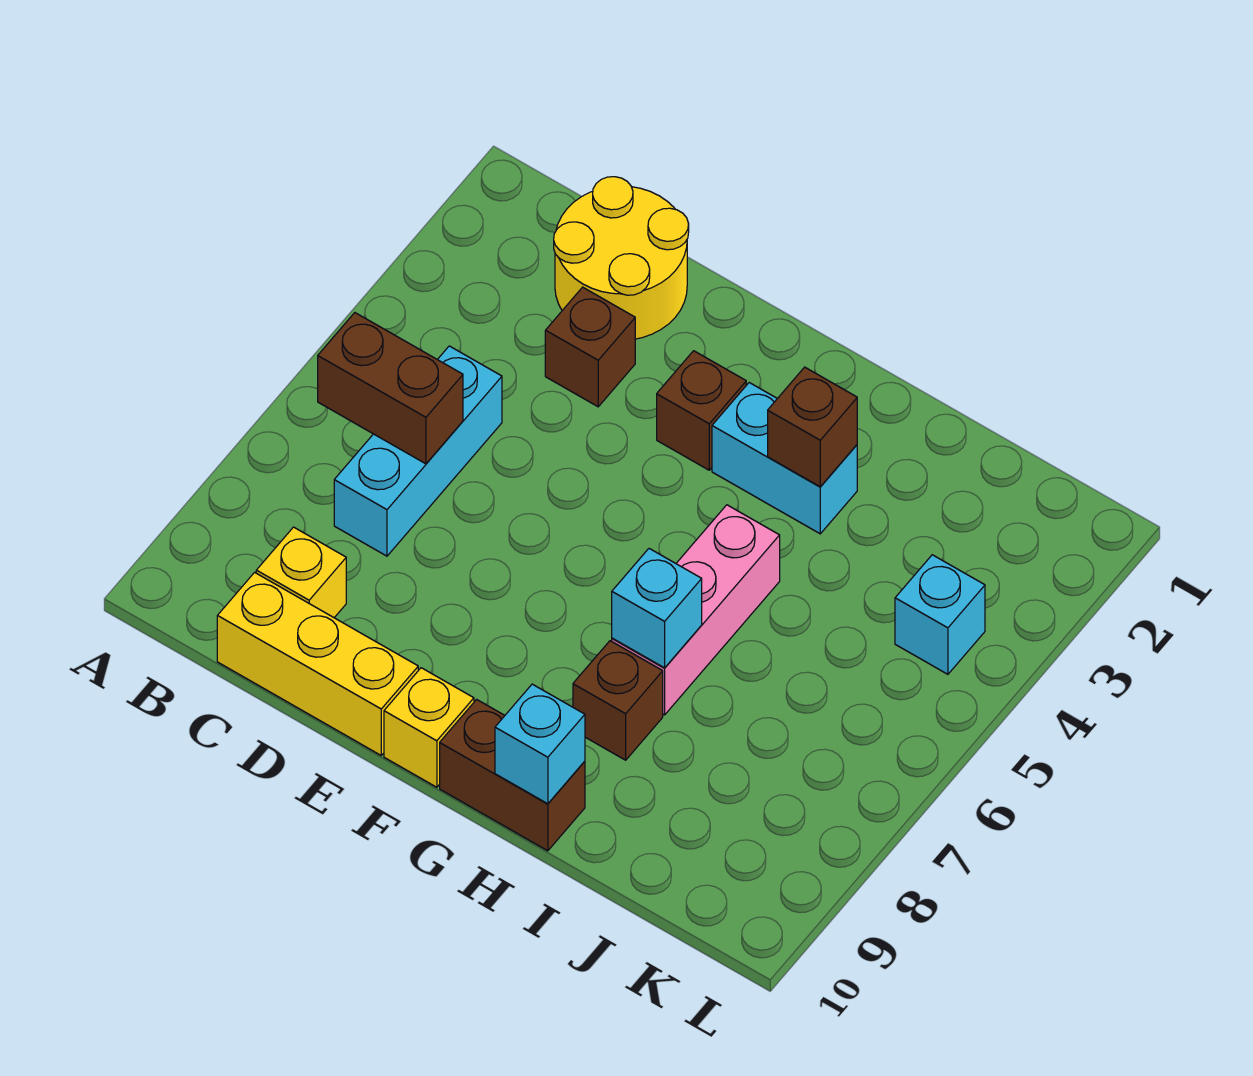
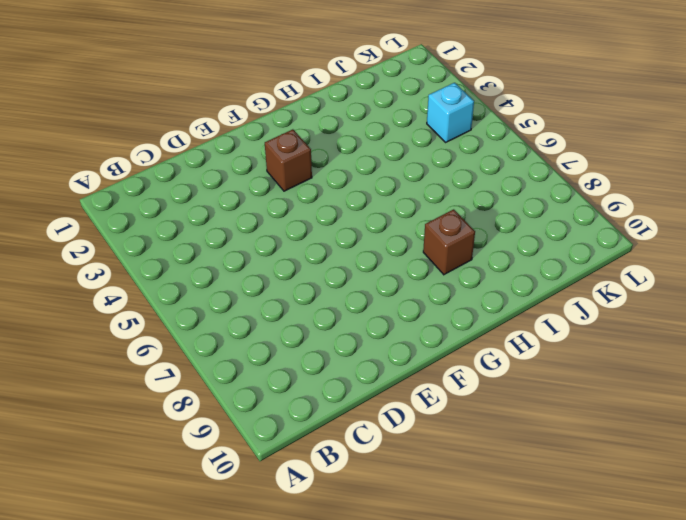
none -> yellow 2x2 round brick [554,177,689,339]
none -> cyan 1x3 brick [334,346,502,556]
none -> yellow 1x1 brick [256,527,346,618]

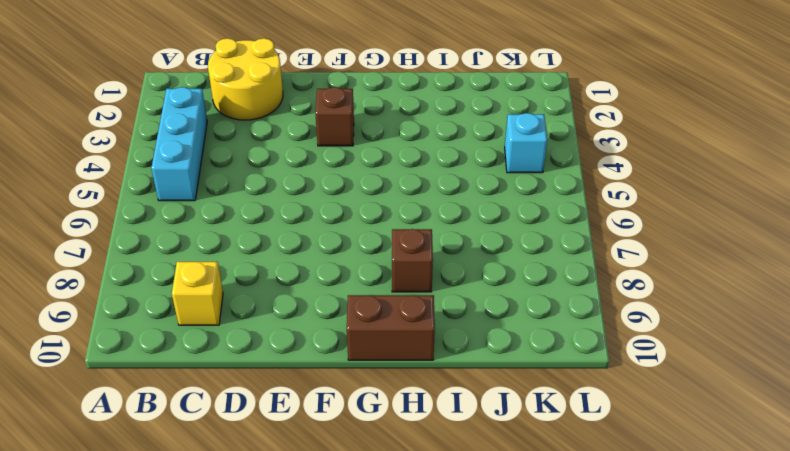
cyan 1x3 brick [151,87,207,201] -> cyan 1x3 brick moved to [334,346,502,556]
none -> yellow 1x3 brick [217,572,418,755]
none -> brown 1x1 brick [545,287,635,407]
none -> yellow 1x1 brick [384,668,474,787]

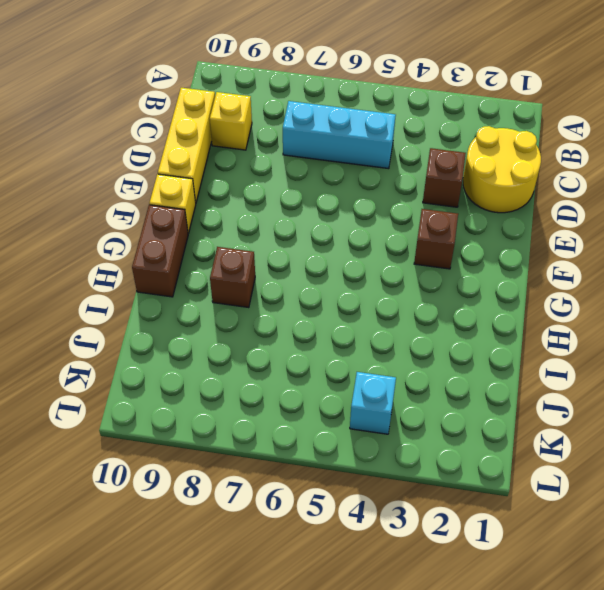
none -> cyan 1x2 brick [712,383,857,534]
none -> pink 1x3 brick [612,505,780,715]
none -> brown 1x2 brick [318,313,463,464]

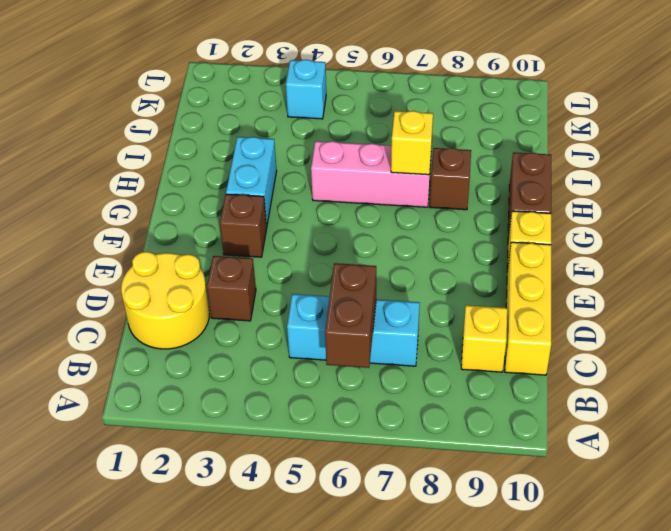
yellow 1x1 brick [391,111,433,175] -> cyan 1x1 brick [612,549,702,668]
none -> brown 1x1 brick [768,367,857,487]
none -> cyan 1x1 brick [495,684,585,804]

